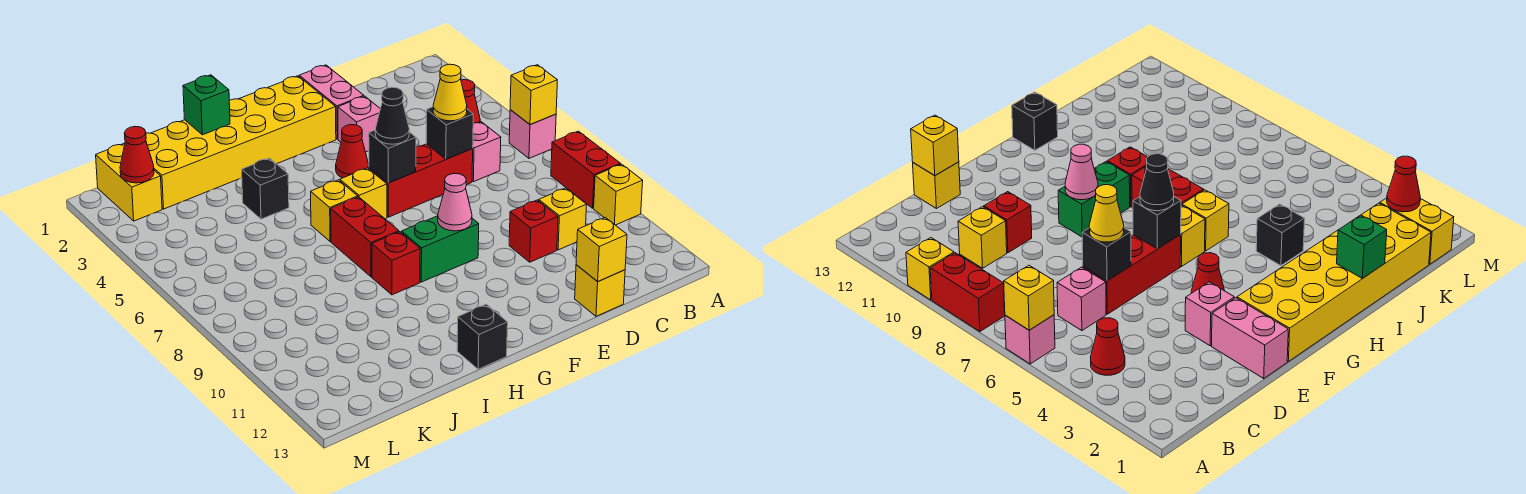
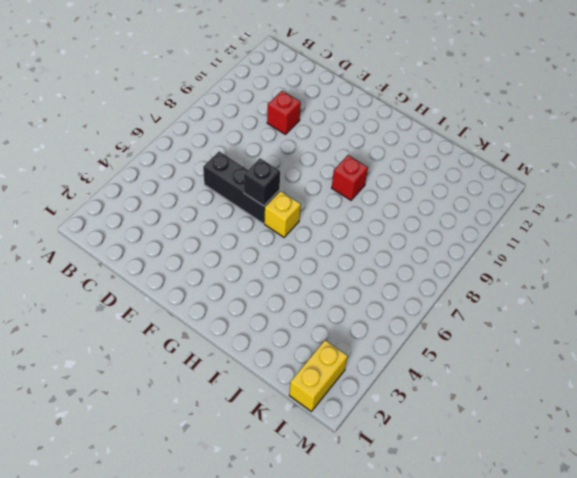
black 1x3 brick [203,151,279,224] -> red 1x3 brick [369,144,473,217]
none -> pink 1x1 brick [509,110,556,158]
none -> red 1x2 brick [551,131,621,208]
none -> yellow 1x1 brick [594,164,643,225]
none -> red 1x1 cone [461,80,480,123]

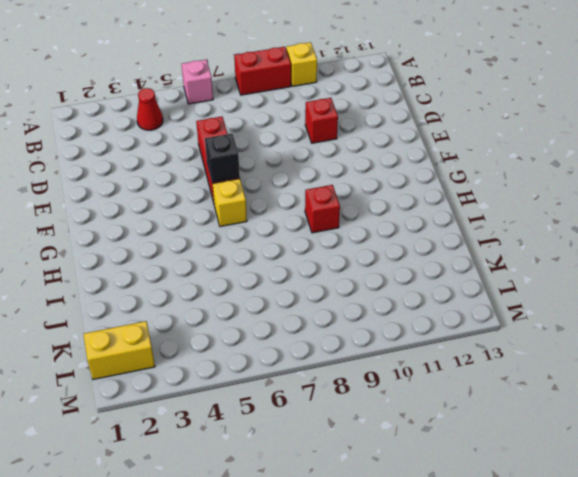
none -> pink 1x1 brick [472,122,501,182]
none -> yellow 1x1 brick [539,188,587,250]
none -> yellow 1x1 brick [575,265,625,316]
none -> pink 1x2 brick [299,65,364,139]

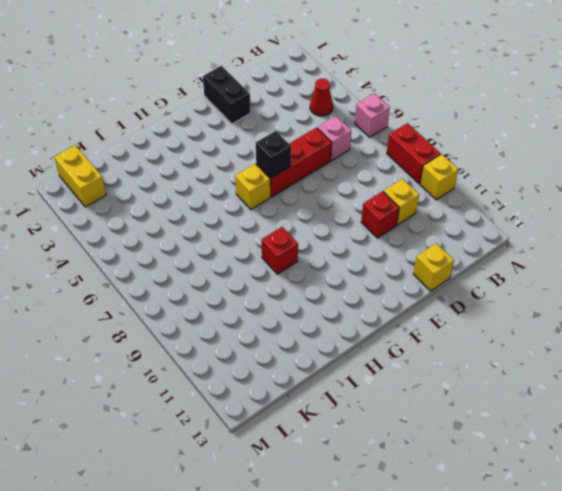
black 1x2 brick [203,66,250,124] -> pink 1x2 brick [299,65,364,139]
none -> pink 1x1 brick [338,96,380,152]
none -> yellow 2x6 brick [146,76,336,209]
none -> red 1x1 cone [336,125,369,178]
none -> green 1x2 brick [402,216,479,282]

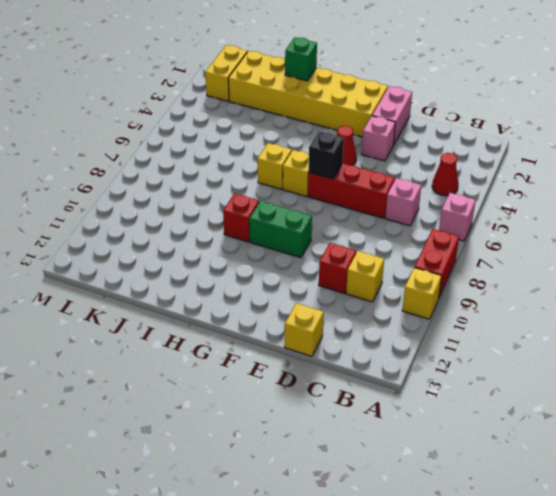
none -> red 1x2 brick [331,197,399,277]
none -> black 1x1 brick [457,304,508,369]
none -> black 1x1 brick [242,158,289,219]
none -> yellow 1x1 brick [510,65,557,125]

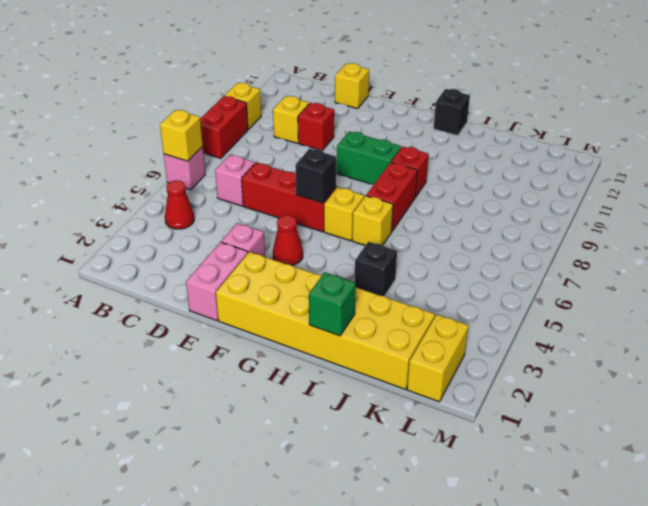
none -> black 1x1 brick [426,107,473,159]
none -> yellow 1x1 brick [576,217,627,282]
none -> pink 1x1 cone [438,174,472,231]
none -> red 1x1 cone [120,127,154,183]

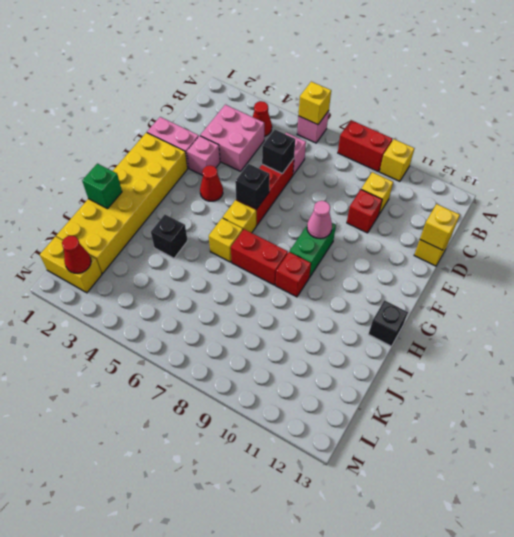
pink 2x2 brick [200,105,264,171] -> none
none -> yellow 1x1 cone [433,64,467,121]
none -> black 1x1 cone [375,87,409,144]

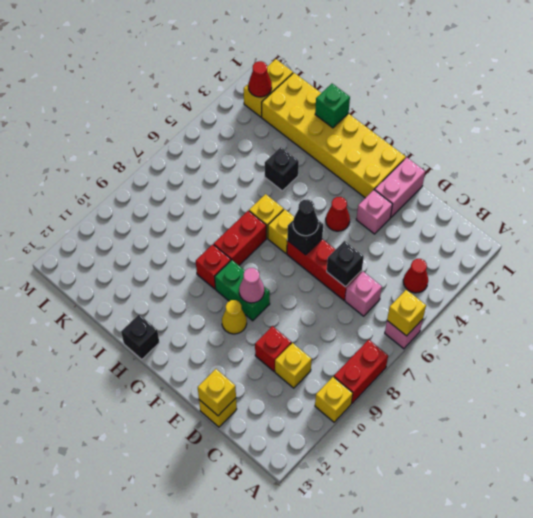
yellow 1x1 cone [222,300,247,334] -> yellow 1x1 cone moved to [433,64,467,121]

